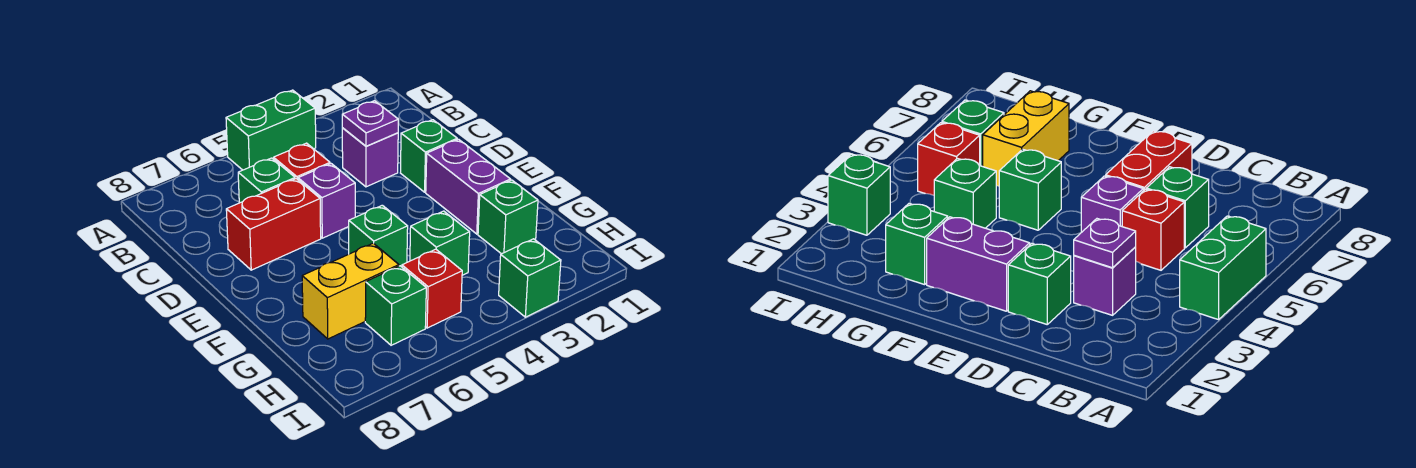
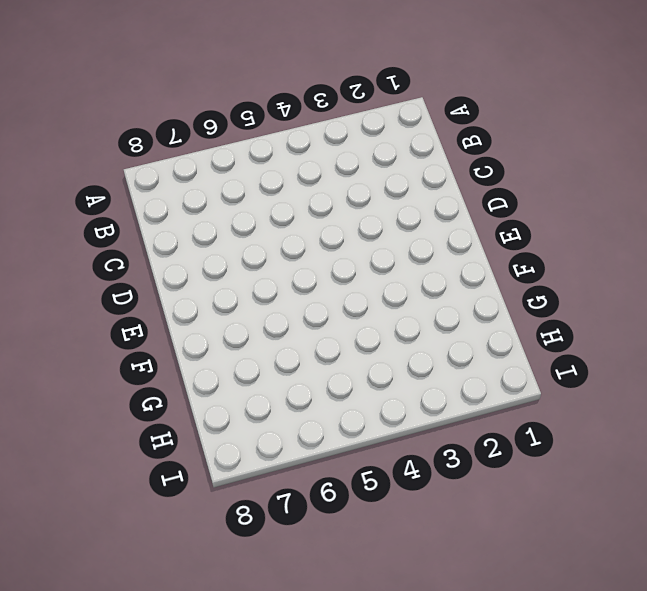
none -> green 1x2 brick [226,90,316,170]
none -> purple 1x1 brick [342,128,398,187]
none -> red 1x1 brick [274,143,330,179]

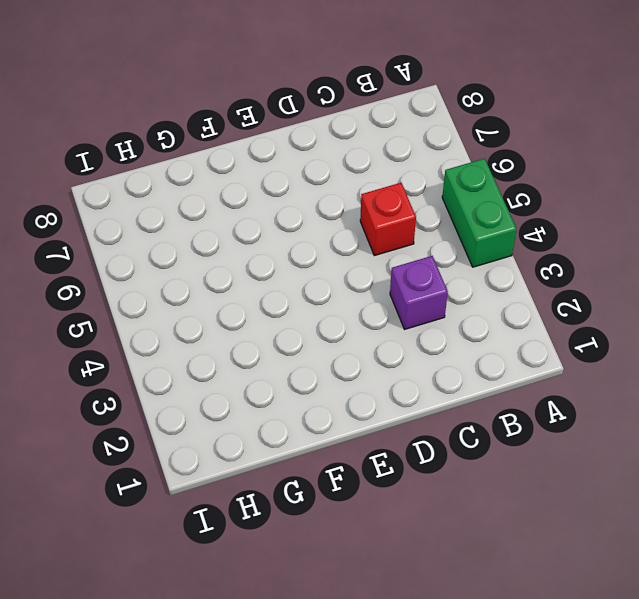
none -> green 1x1 brick [238,158,295,203]
none -> green 1x1 brick [401,120,457,192]
none -> purple 1x1 brick [298,164,355,238]

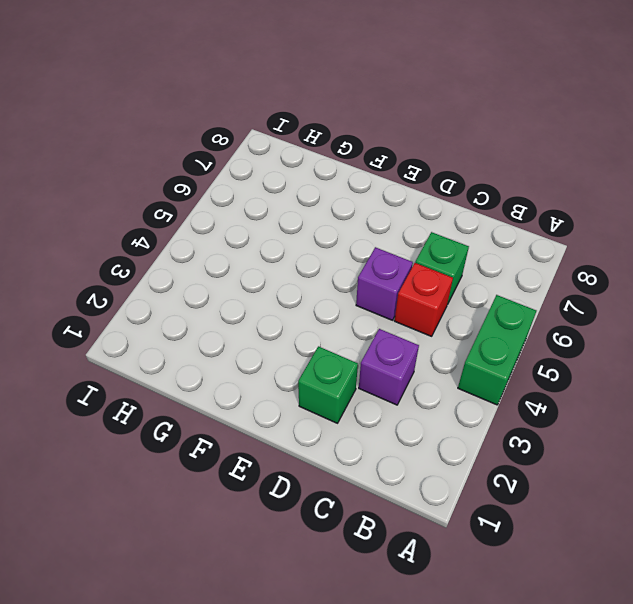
none -> red 1x2 brick [226,179,321,270]
none -> purple 1x2 brick [426,139,511,234]
none -> green 1x1 brick [349,205,408,267]

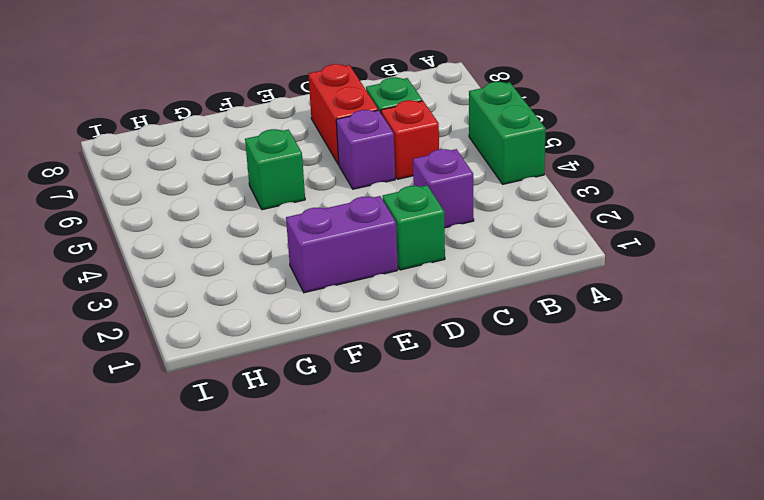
none -> green 1x1 brick [478,180,538,254]
none -> green 1x1 brick [410,211,470,275]
none -> yellow 1x2 brick [302,243,399,339]

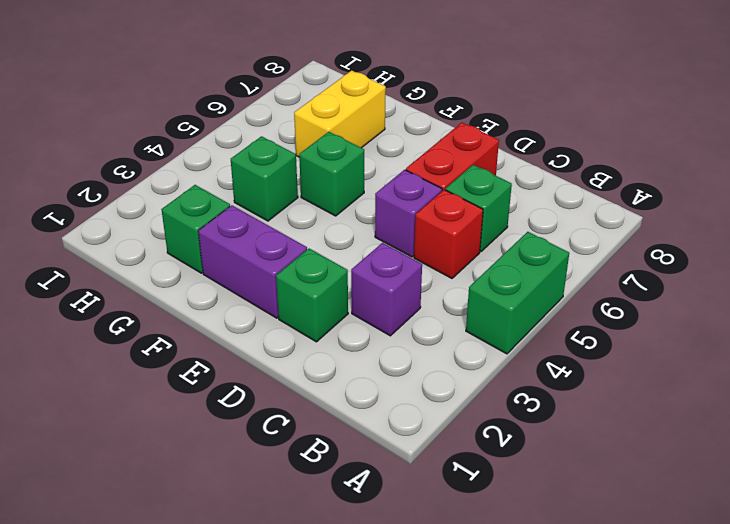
none -> red 1x1 brick [402,249,462,328]
none -> green 1x1 brick [365,266,426,345]
none -> green 1x1 brick [499,239,561,317]

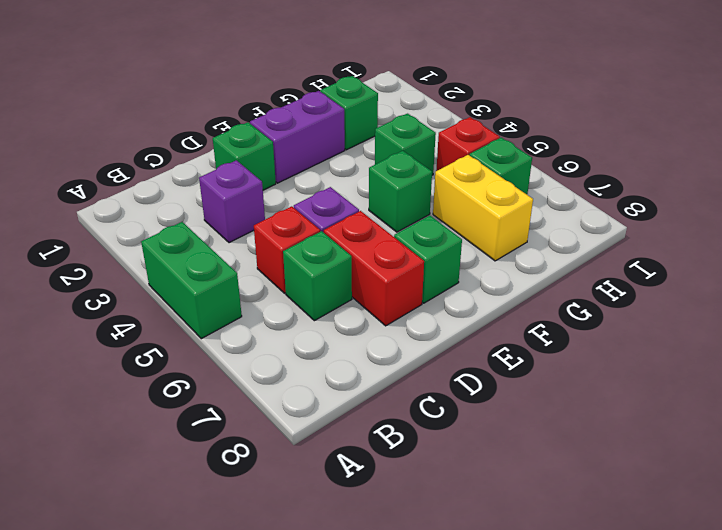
green 1x1 brick [394,216,462,303] -> green 1x1 brick moved to [499,239,561,317]
none -> purple 1x1 plate [342,101,398,146]

